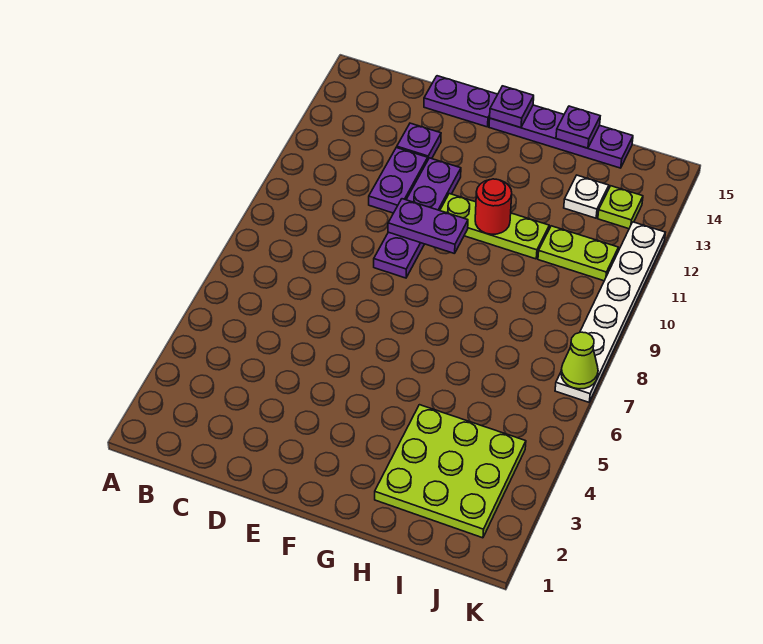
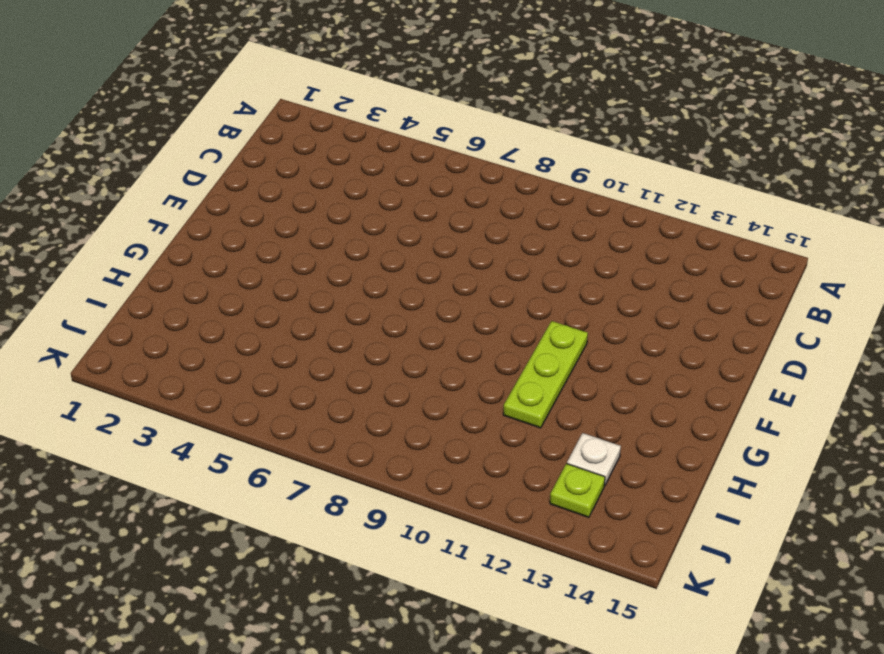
none -> purple 1x2 plate [369,147,428,213]
none -> purple 1x1 plate [397,123,441,159]
none -> purple 1x2 plate [424,76,498,127]

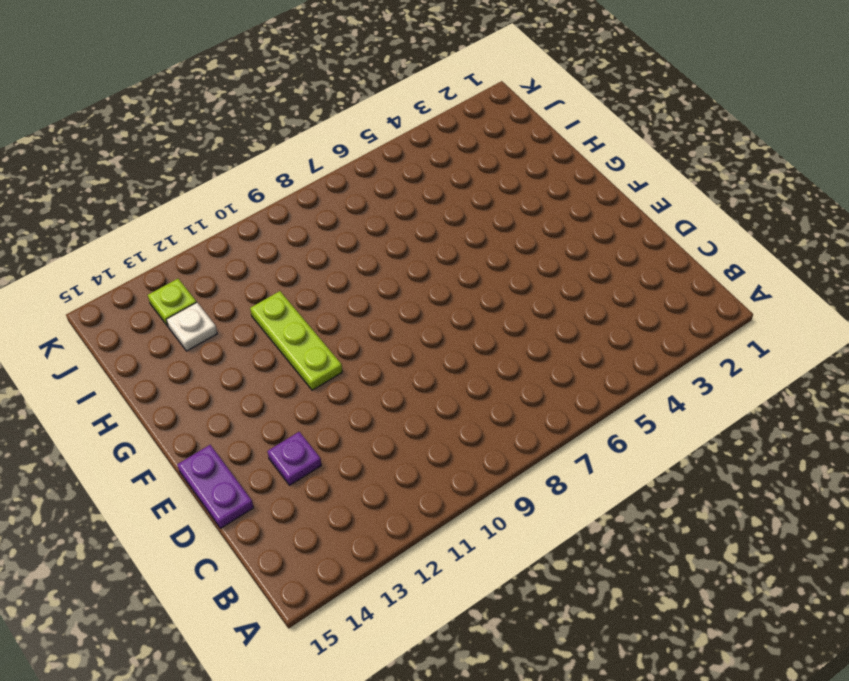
none -> purple 1x2 plate [369,147,428,213]
none -> purple 1x4 plate [374,158,461,278]
none -> purple 1x4 plate [489,105,633,168]

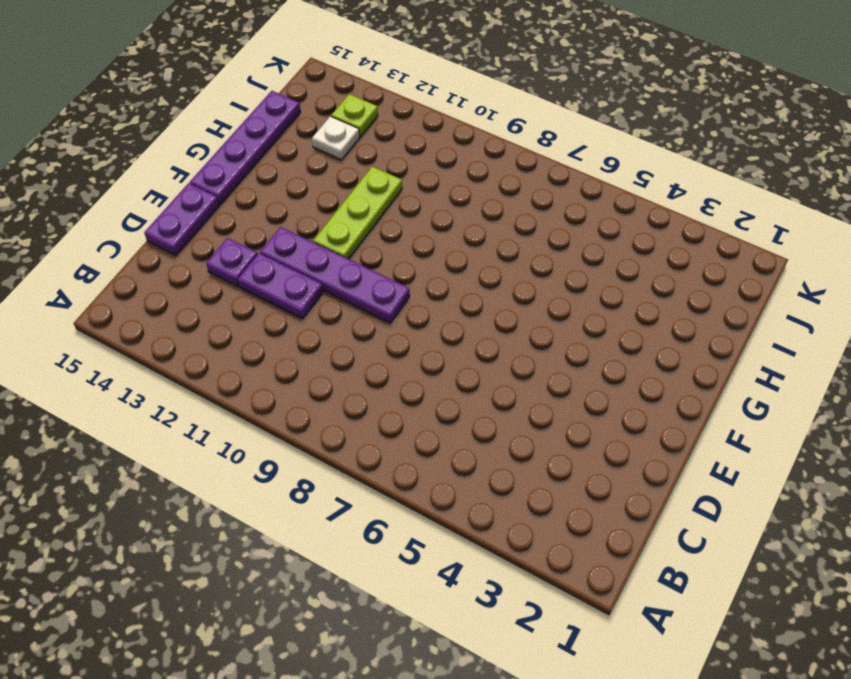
none -> lime 3x3 plate [375,405,526,538]
none -> lime 1x2 plate [538,226,618,281]
none -> white 1x6 plate [555,222,665,402]

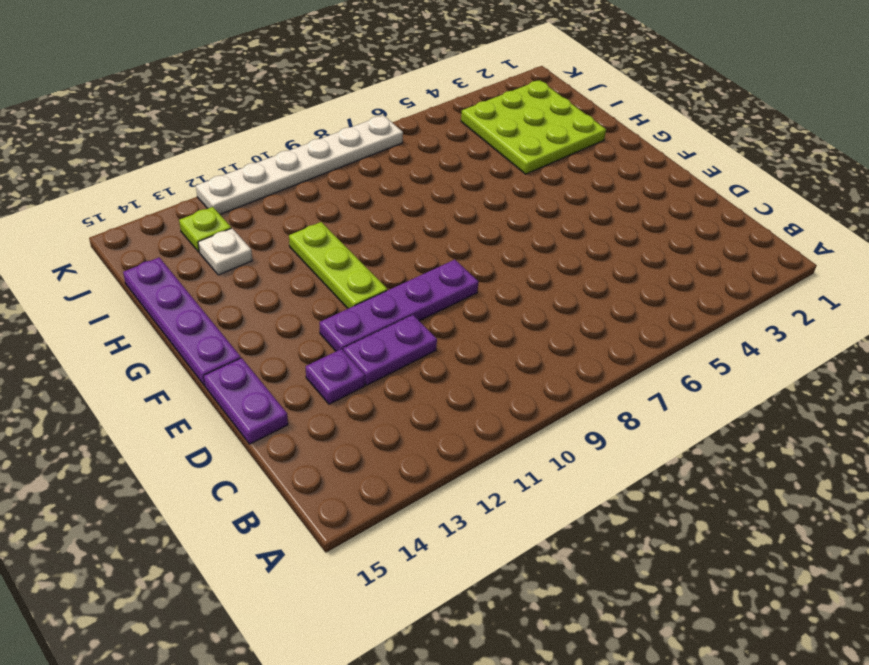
none -> lime 1x2 plate [538,226,618,281]
none -> purple 1x2 plate [388,199,468,254]
none -> purple 1x1 plate [490,86,534,128]

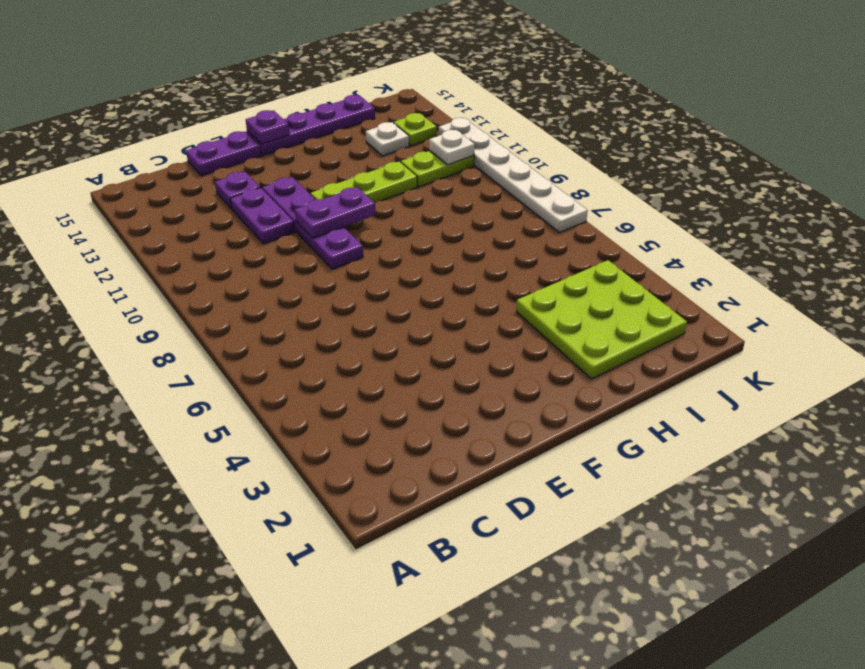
white 1x1 plate [429,130,475,165] -> none
none -> red 1x1 round brick [475,179,512,234]
none -> purple 1x1 plate [556,106,600,148]
none -> lime 1x1 cone [561,332,598,389]

